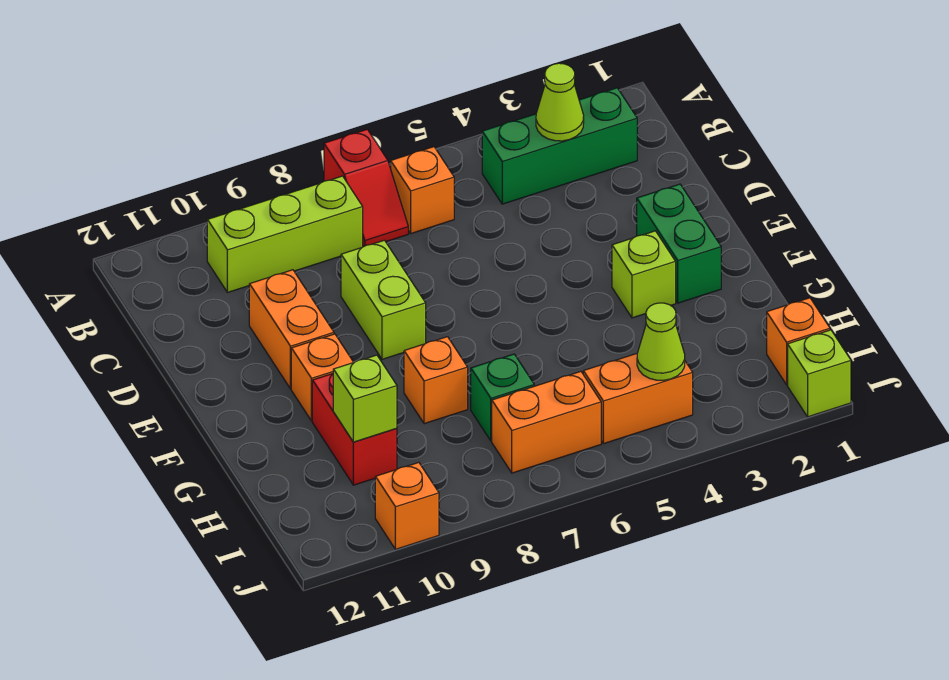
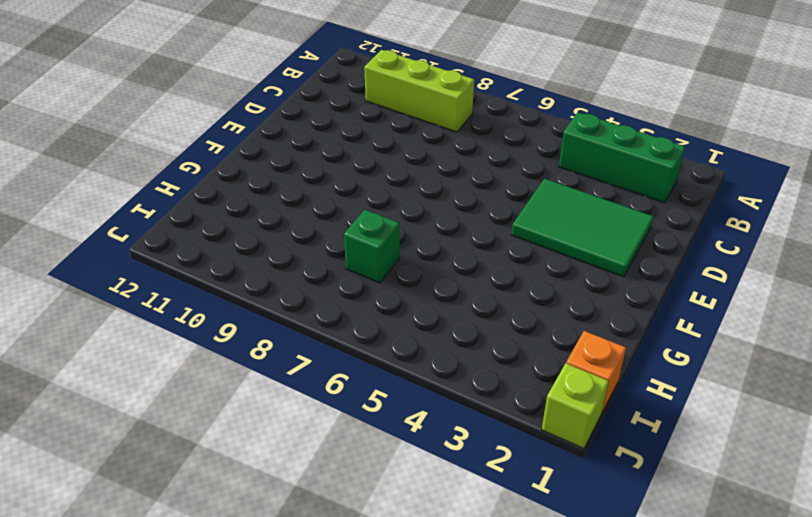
green 2x3 tile [512,179,654,277] -> green 1x2 brick [637,184,721,303]
none -> red 1x2 slope [324,129,408,246]
none -> orange 1x1 brick [391,147,454,233]
none -> lime 1x2 brick [341,240,426,359]

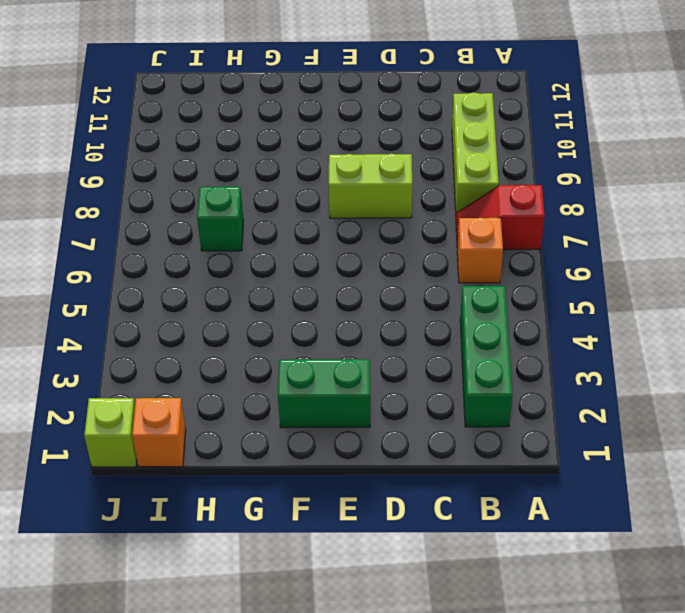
none -> orange 1x2 brick [249,270,334,389]
none -> lime 1x1 brick [612,231,676,318]
none -> orange 1x1 brick [291,334,354,421]

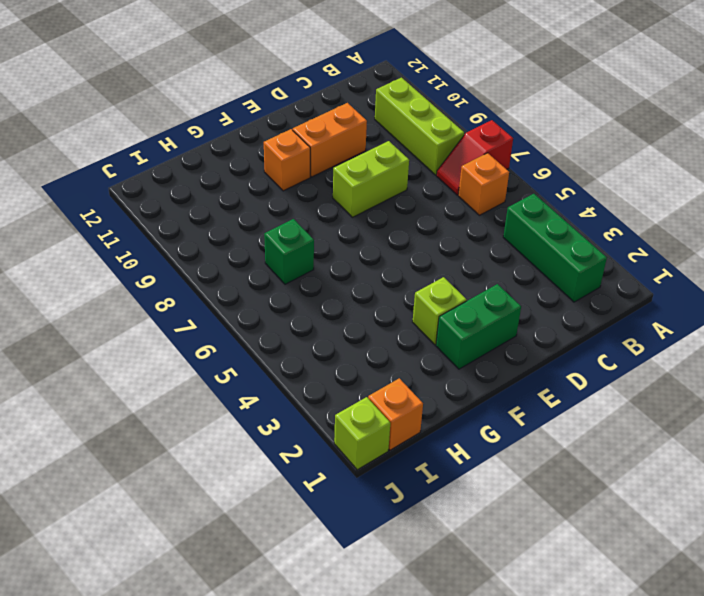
none -> orange 1x1 brick [404,337,468,424]
none -> red 1x2 brick [312,374,397,485]
none -> orange 1x2 brick [583,354,693,444]

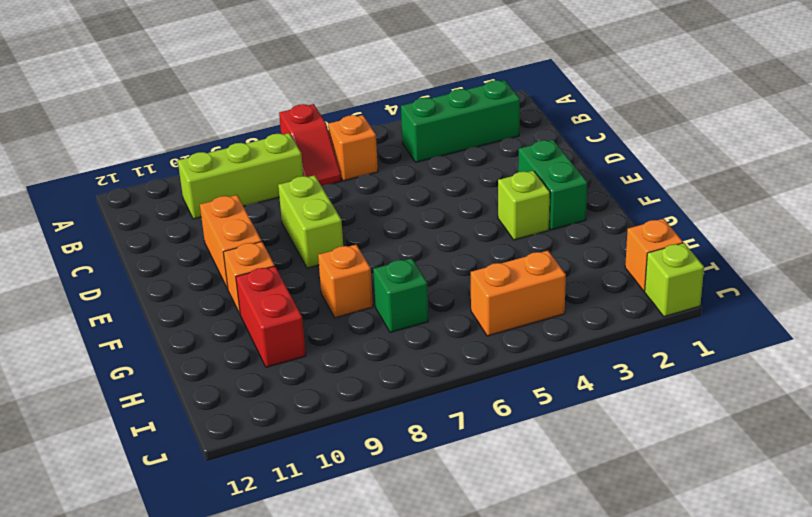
none -> orange 1x2 brick [492,372,601,473]
none -> orange 1x1 brick [375,462,439,549]
none -> lime 1x1 cone [536,63,584,141]

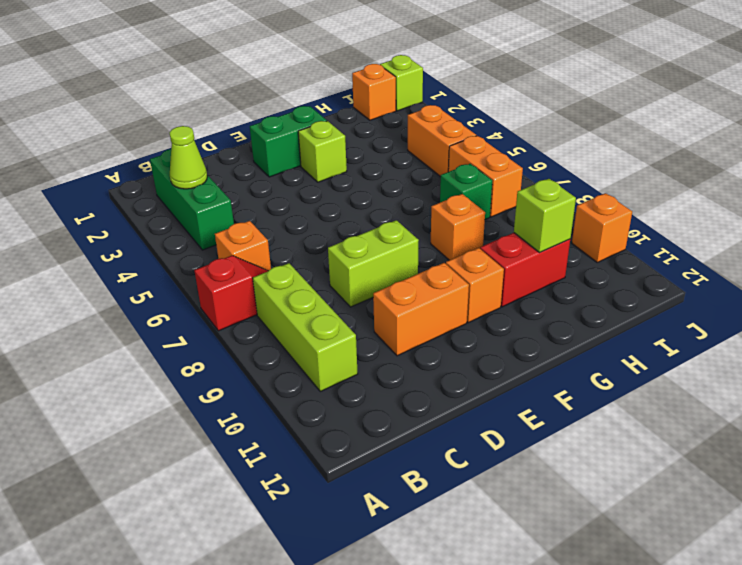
none -> lime 1x1 cone [637,303,685,380]

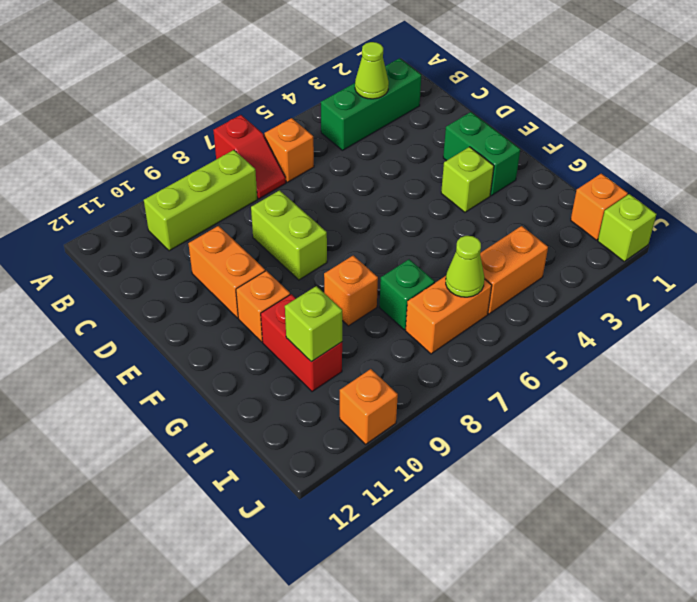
lime 1x1 cone [446,236,484,297] -> lime 1x1 cone moved to [637,303,685,380]

